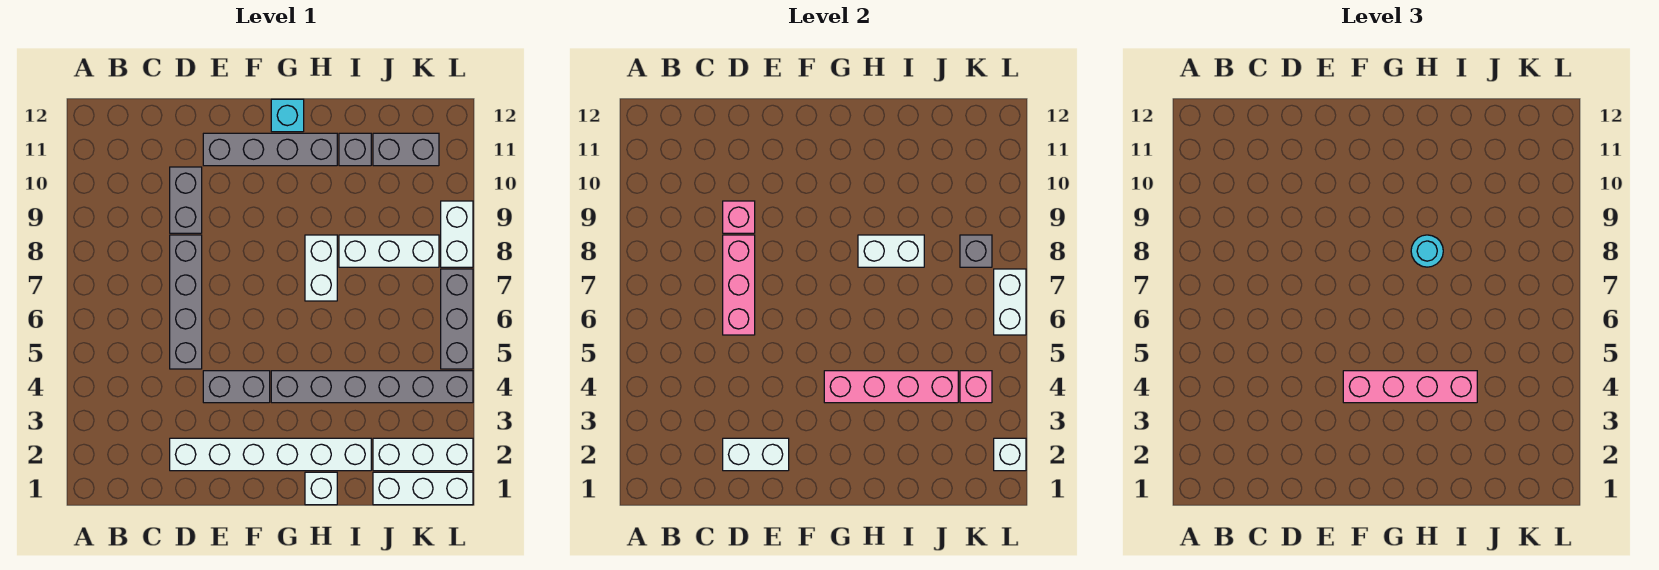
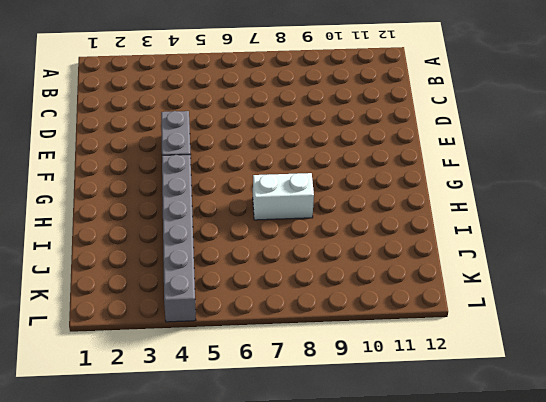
none -> white 1x6 brick [170,438,371,471]
none -> grey 1x4 brick [170,235,202,369]
none -> grey 1x2 brick [170,167,202,233]

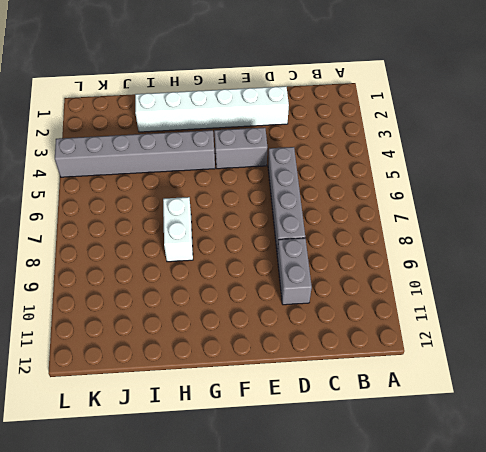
none -> grey 1x4 brick [203,133,337,166]
none -> cyan 1x1 brick [271,99,304,132]
none -> white 1x1 brick [305,472,337,505]

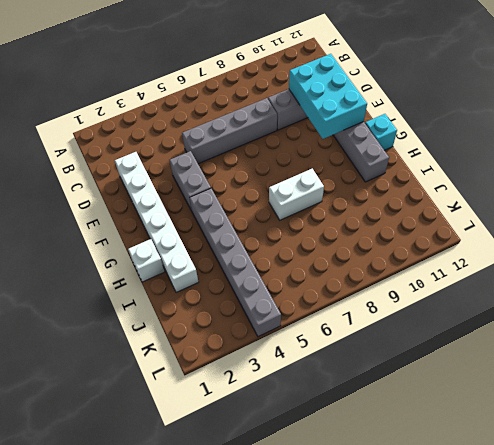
cyan 2x3 brick [289,54,367,139] -> none
none -> white 1x3 brick [339,235,439,267]
none -> grey 1x1 brick [339,133,371,166]
none -> white 1x3 brick [373,472,473,505]

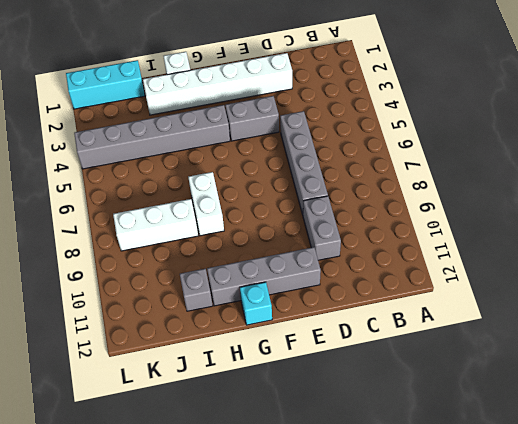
cyan 1x3 brick [66,60,145,109] -> white 1x3 brick [373,472,473,505]
none -> white 1x3 brick [373,438,473,471]
none -> grey 1x2 brick [373,133,439,166]
none -> grey 1x3 brick [441,269,473,369]

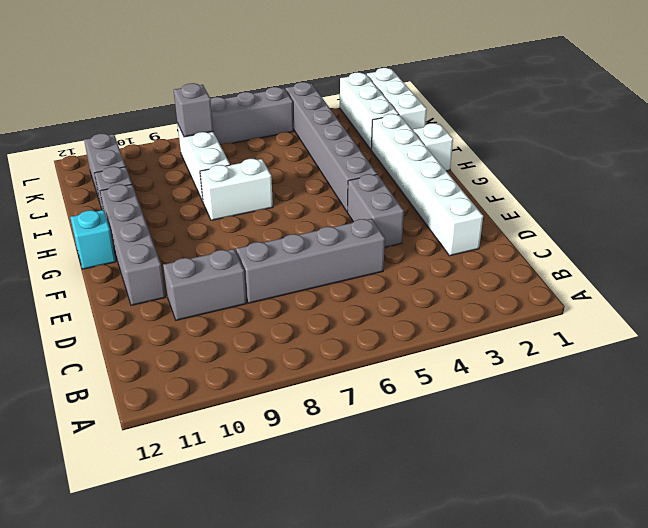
none -> white 1x2 brick [441,201,473,267]
none -> white 1x2 brick [723,438,789,471]
none -> pink 1x3 brick [723,235,755,335]

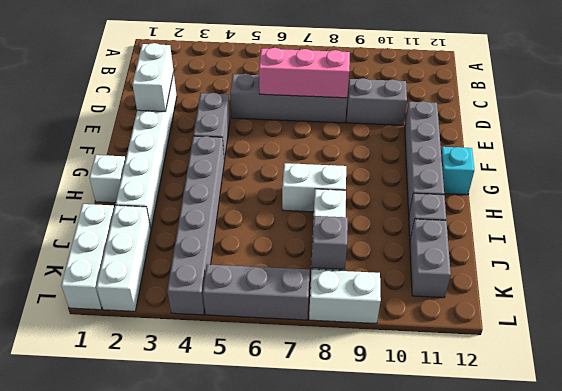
none -> pink 1x1 brick [723,201,755,233]
none -> pink 1x4 brick [824,371,958,403]
none -> white 1x2 brick [858,235,924,267]

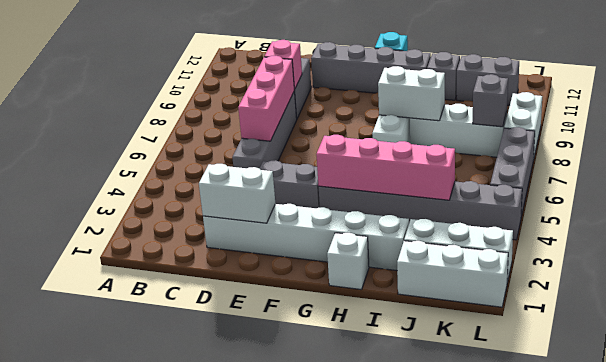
none -> pink 1x1 brick [960,371,992,403]
none -> white 1x1 brick [994,438,1026,471]
none -> white 1x2 brick [994,269,1026,335]

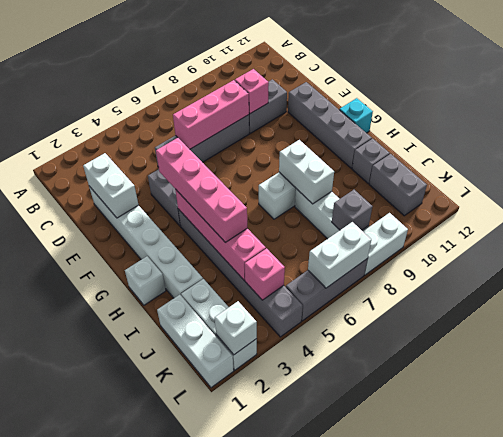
none -> cyan 1x1 round brick [1411,235,1443,267]

